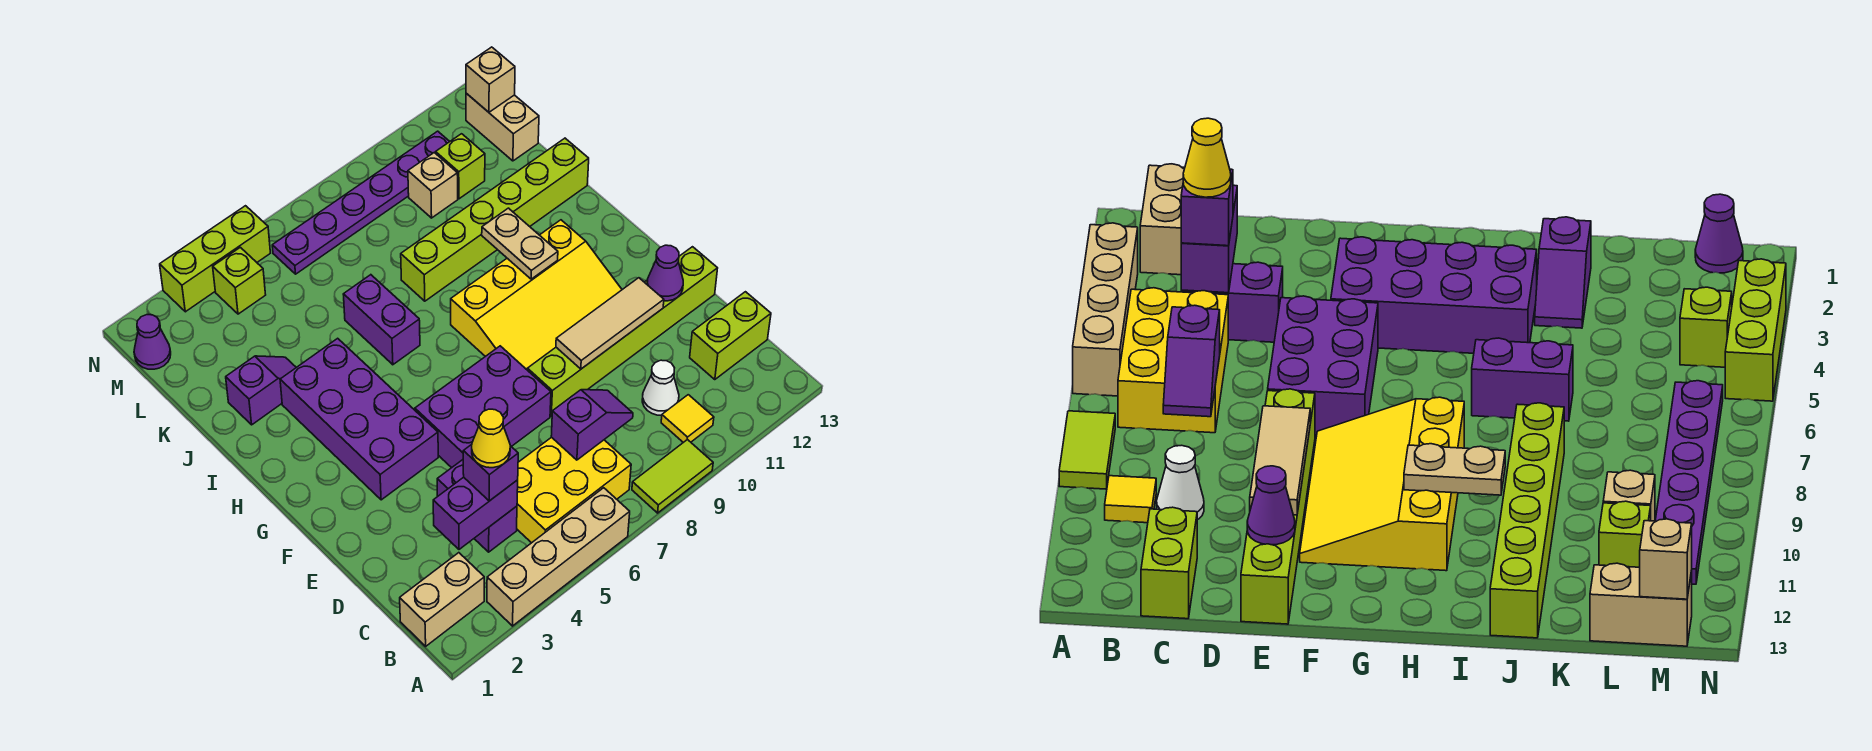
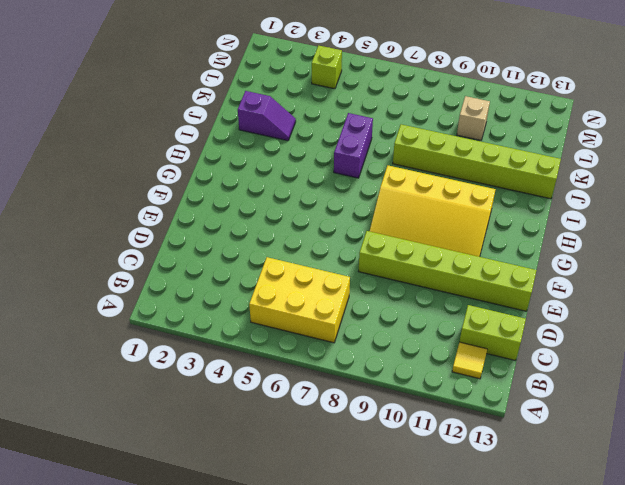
yellow 1x1 tile [452,342,487,379] -> yellow 1x1 tile moved to [661,395,714,442]
none -> tan 1x4 brick [487,488,630,626]
none -> lime 1x2 tile [632,439,713,513]
none -> tan 1x2 brick [400,553,484,646]
none -> purple 1x2 brick [437,460,517,552]

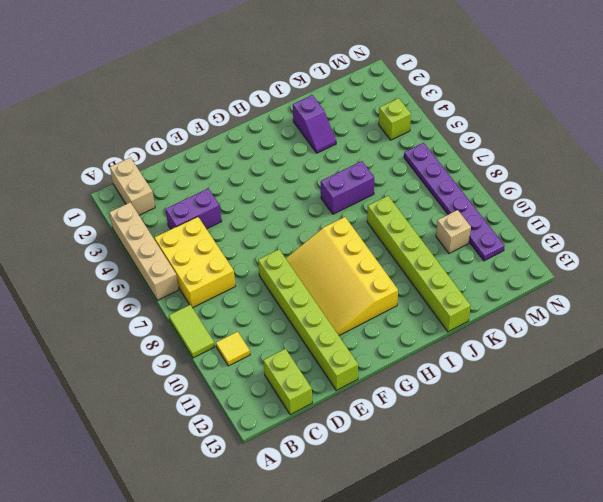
none -> white 1x1 cone [642,360,679,415]
none -> purple 2x3 brick [415,346,551,468]
none -> purple 2x4 brick [280,338,438,500]
none -> lime 1x1 brick [436,134,485,199]

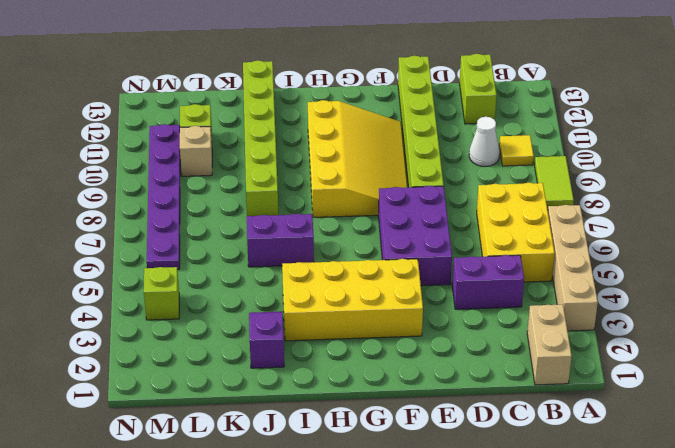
yellow 2x4 brick [282,259,423,341] -> purple 2x4 brick [280,338,438,500]
none -> tan 1x2 brick [466,93,539,161]
none -> purple 1x1 cone [134,315,171,369]
none -> lime 1x3 brick [160,206,270,312]
none -> purple 1x2 brick [433,477,518,549]

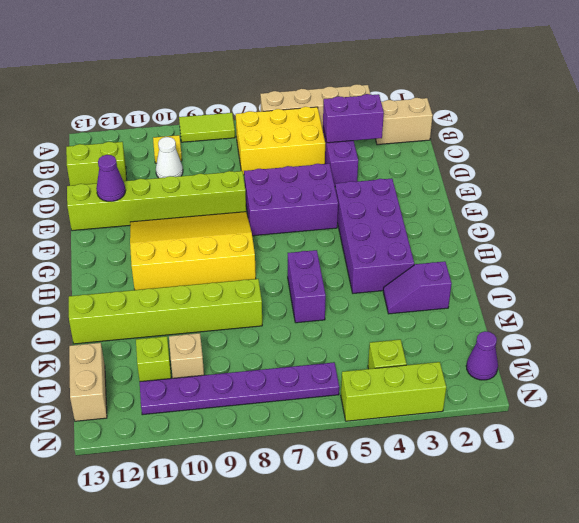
none -> purple 1x2 slope [551,390,633,460]
none -> tan 1x3 tile [556,278,664,369]
none -> tan 1x2 plate [482,208,558,279]
none -> tan 1x1 brick [466,47,515,112]

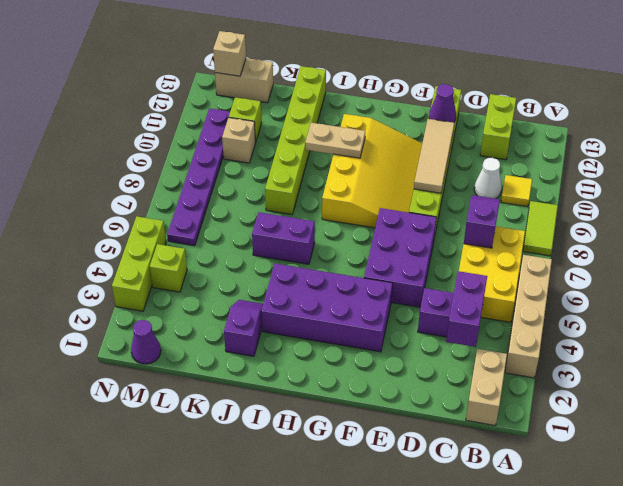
none -> purple 1x1 brick [463,444,518,501]
none -> yellow 1x1 cone [472,409,510,468]

